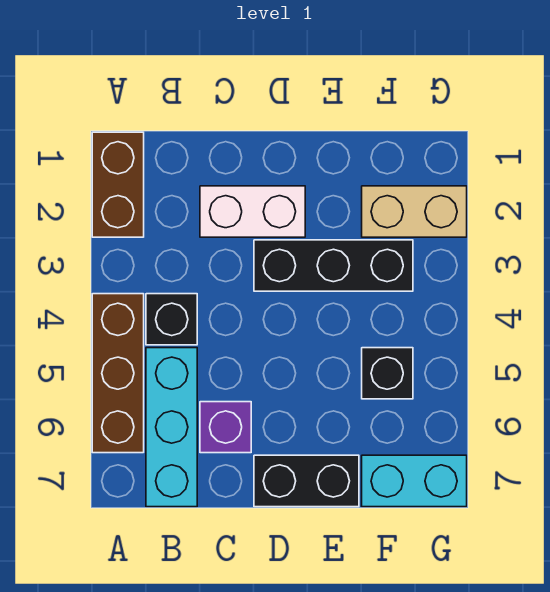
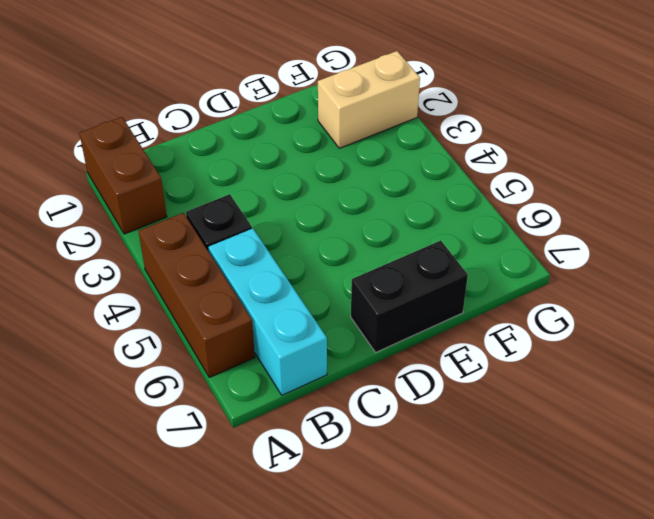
none -> white 1x2 brick [200,186,305,237]
none -> purple 1x1 brick [200,402,251,453]

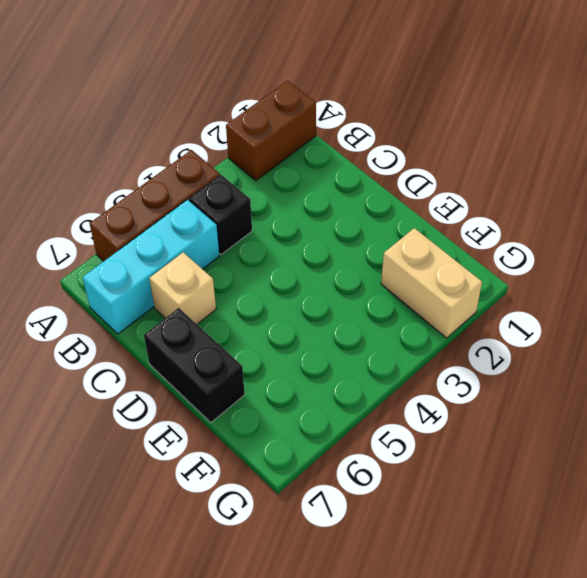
tan 1x1 brick [149,252,216,324] -> purple 1x1 brick [200,402,251,453]
none -> white 1x2 brick [200,186,305,237]
none -> black 1x3 brick [254,240,413,291]

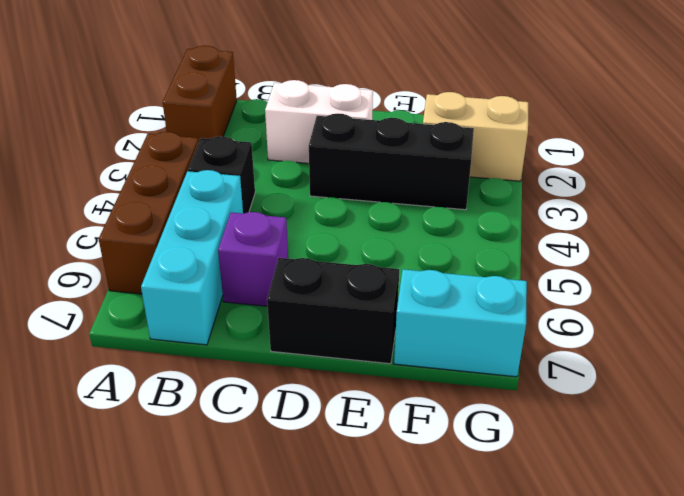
none -> black 1x1 brick [362,348,413,399]

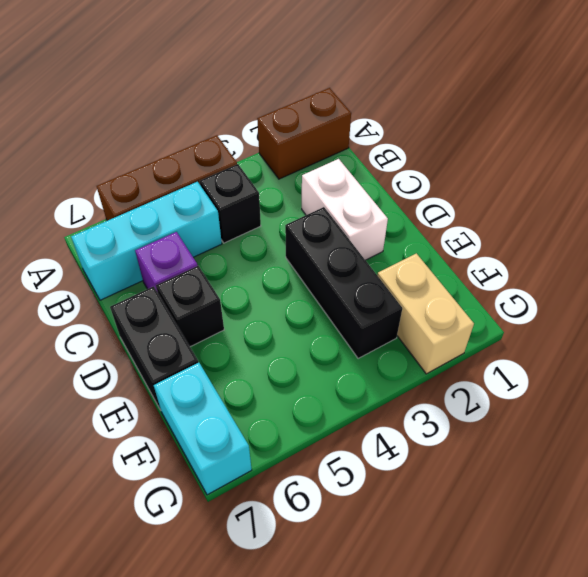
black 1x1 brick [156,266,224,347] -> black 1x1 brick moved to [362,348,413,399]

